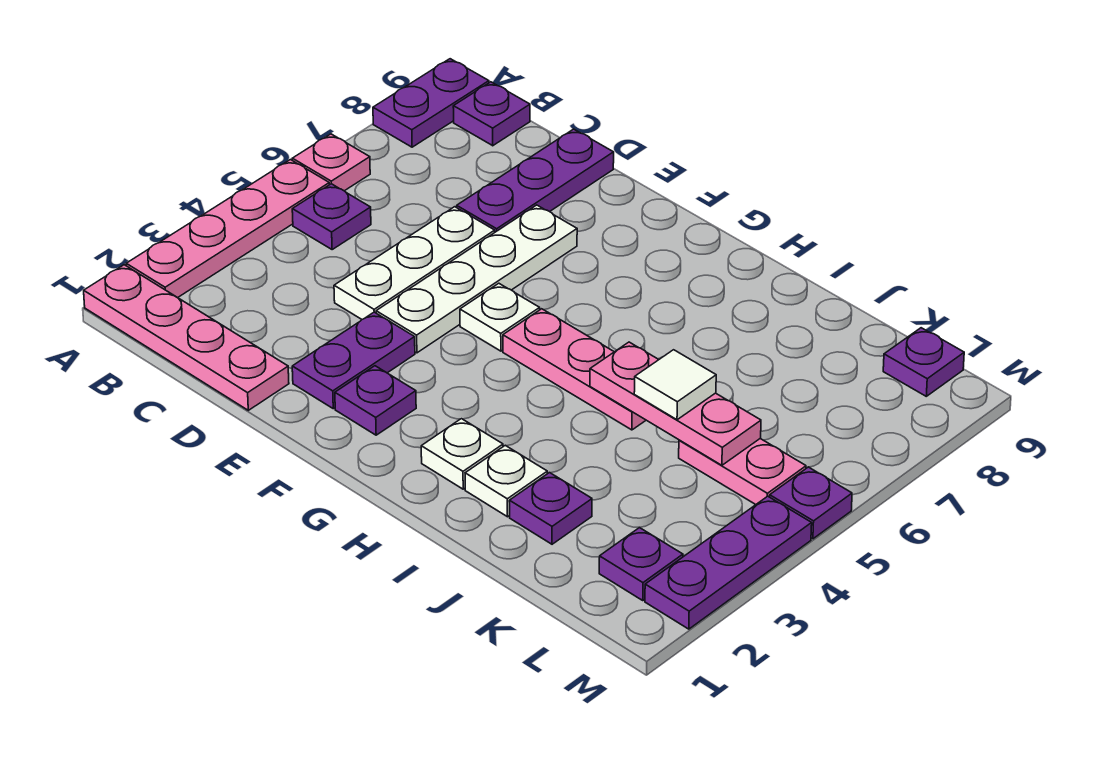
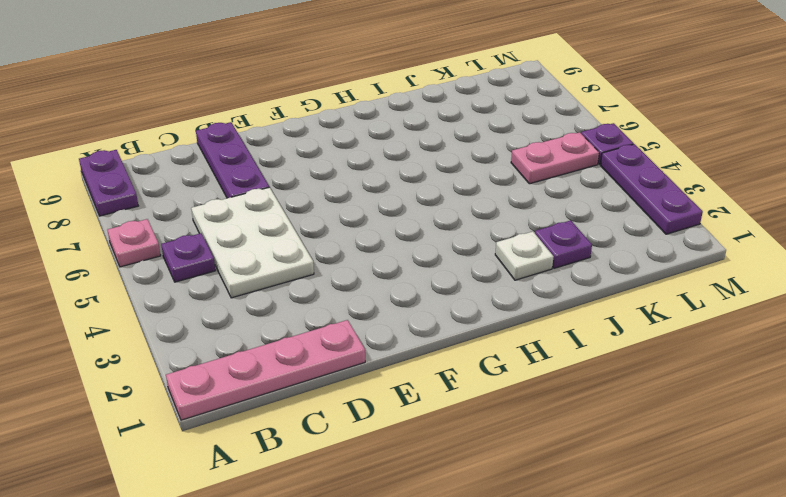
white 2x3 plate [191,187,314,298] -> white 1x3 plate [334,207,495,319]
none -> pink 1x4 plate [126,160,329,298]
none -> purple 1x1 plate [453,82,530,146]
none -> purple 1x2 plate [292,312,415,409]

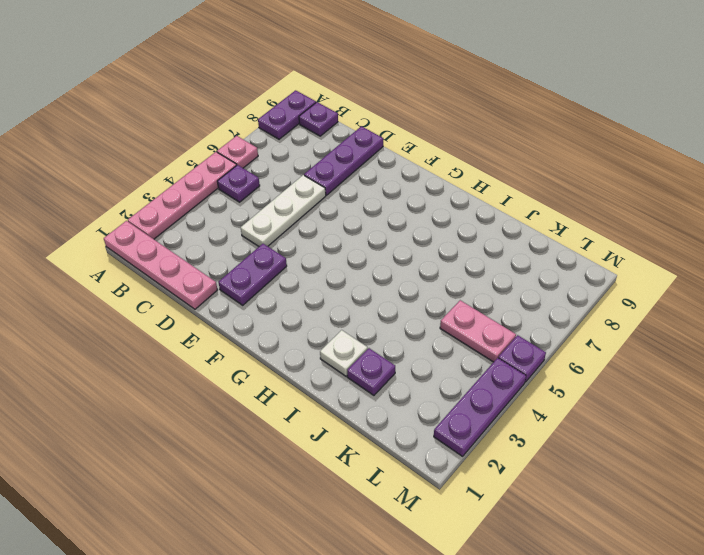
none -> white 1x4 plate [376,205,577,353]
none -> purple 1x1 plate [335,366,416,435]
none -> white 1x1 plate [460,283,540,351]

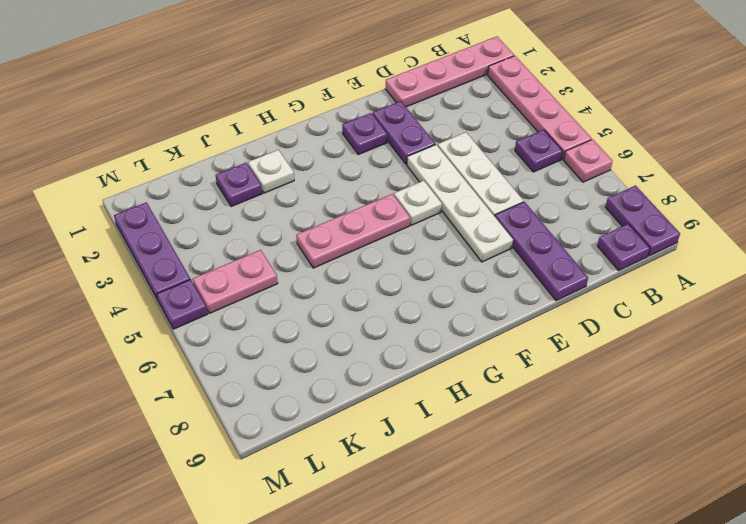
none -> white 1x1 plate [421,419,503,489]
none -> purple 1x1 plate [599,527,683,600]
none -> purple 1x1 plate [883,328,964,396]

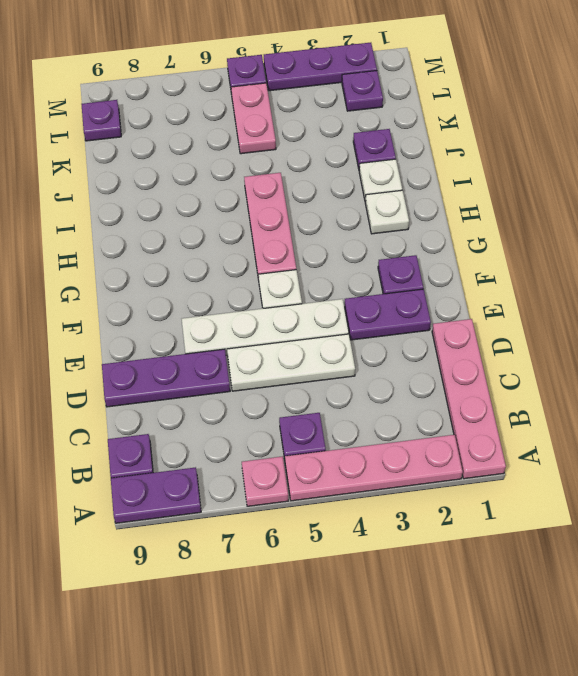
none -> pink 1x3 plate [590,342,761,465]
none -> white 1x1 tile [634,350,716,420]

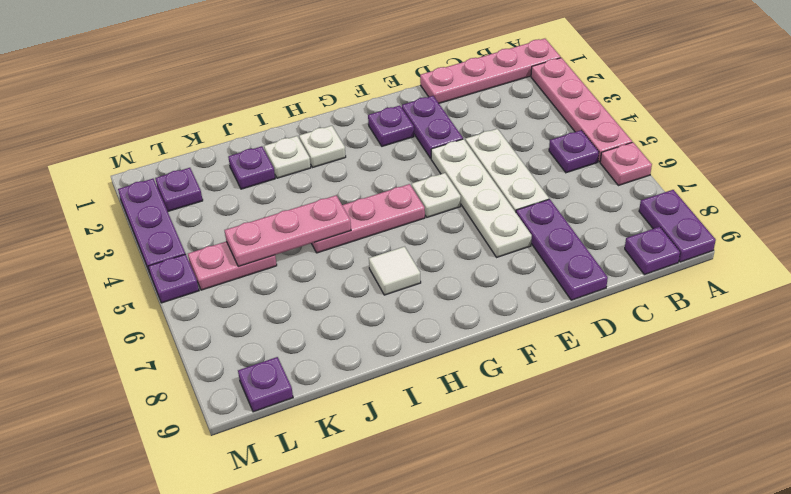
white 1x1 tile [369,247,421,295] -> white 1x1 tile moved to [634,350,716,420]

